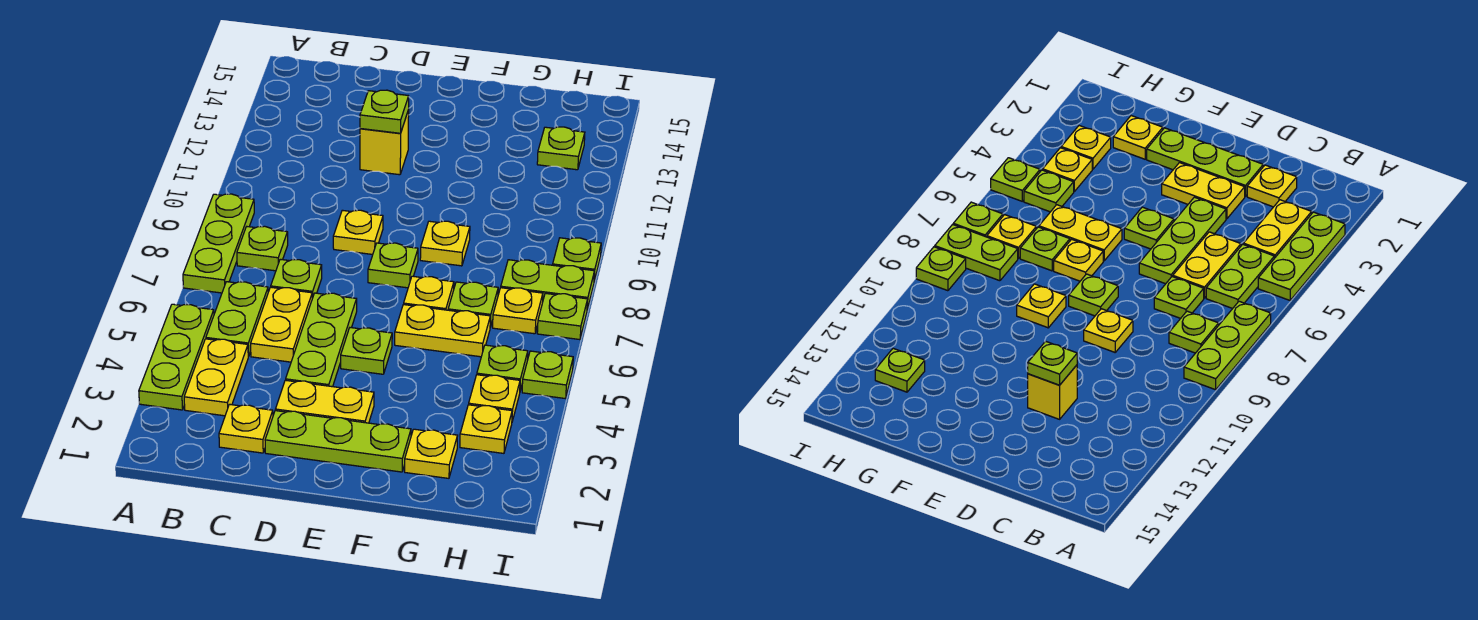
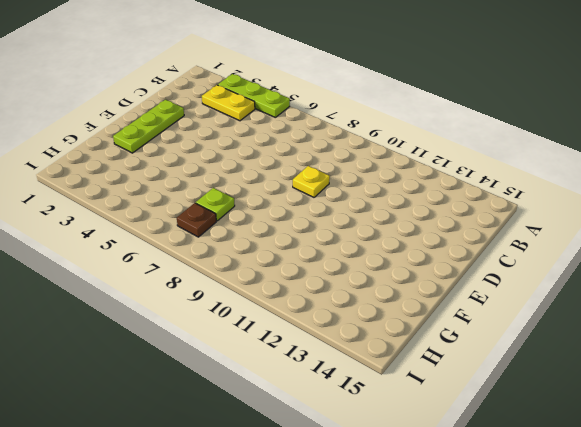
brown 1x1 plate [177,203,216,237] -> yellow 1x1 plate [493,288,543,334]
none -> lime 1x3 plate [183,194,254,293]
none -> lime 1x2 plate [206,282,268,356]
none -> lime 1x1 plate [237,226,288,271]
none -> yellow 1x1 plate [219,404,273,453]

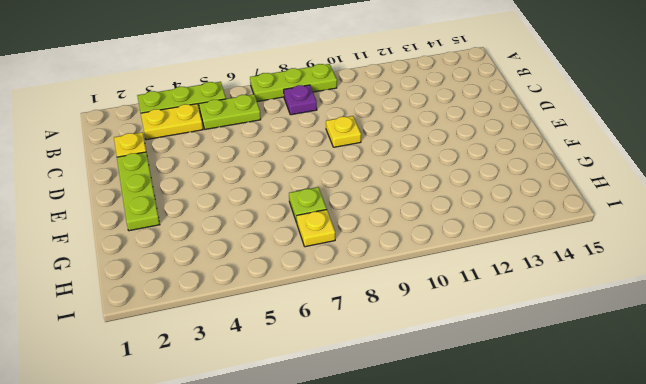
purple 1x1 plate [284,85,317,115] -> lime 1x1 plate [237,226,288,271]
none -> yellow 1x2 plate [251,287,312,362]
none -> lime 1x1 plate [271,259,322,298]
none -> yellow 1x2 plate [275,380,374,423]
none -> lime 1x3 plate [286,293,357,387]

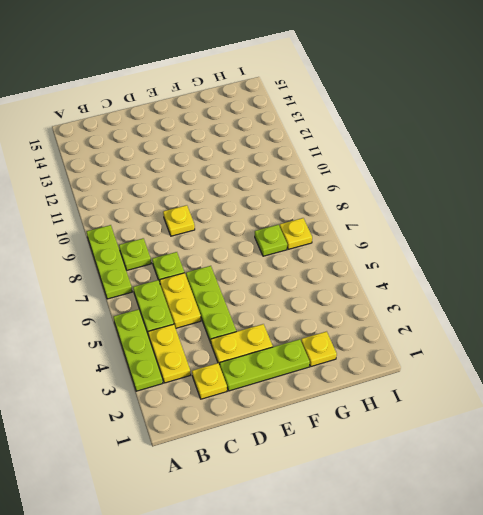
none -> yellow 1x1 brick [360,110,409,175]
none -> lime 1x1 plate [341,328,392,374]
none -> lime 1x1 plate [368,243,418,288]
none -> yellow 1x2 plate [395,305,490,357]

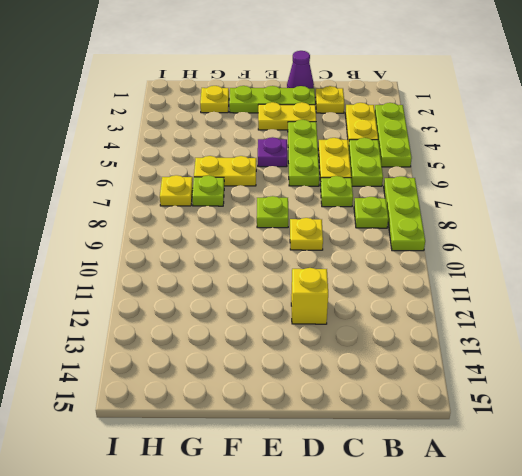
purple 1x1 cone [287,51,314,88] -> none
purple 1x1 plate [258,137,287,167] -> lime 1x1 plate [341,328,392,374]
none -> yellow 1x1 plate [404,276,454,310]
none -> yellow 1x1 plate [420,221,470,266]
none -> yellow 1x1 plate [460,405,512,453]
none -> yellow 1x1 plate [469,375,520,421]

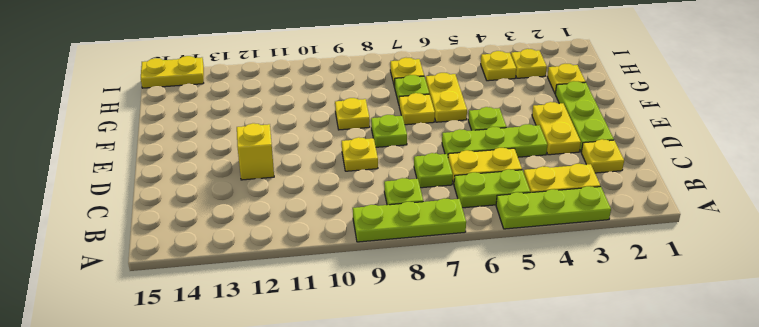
yellow 1x2 plate [141,56,204,88] -> none
none -> lime 1x1 plate [477,345,528,391]
none -> lime 1x2 plate [501,260,594,310]
none -> lime 1x1 plate [537,127,585,170]
none -> lime 1x1 plate [522,351,573,399]

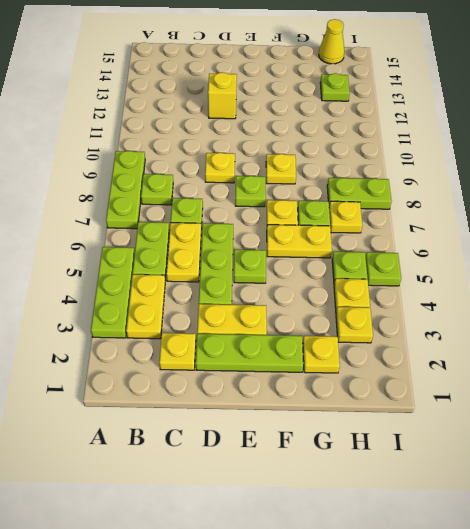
yellow 1x1 cone [319,19,345,64] -> none
none -> lime 1x1 plate [537,293,588,340]
none -> lime 1x1 plate [553,238,601,281]
none -> lime 1x1 plate [360,90,409,133]

